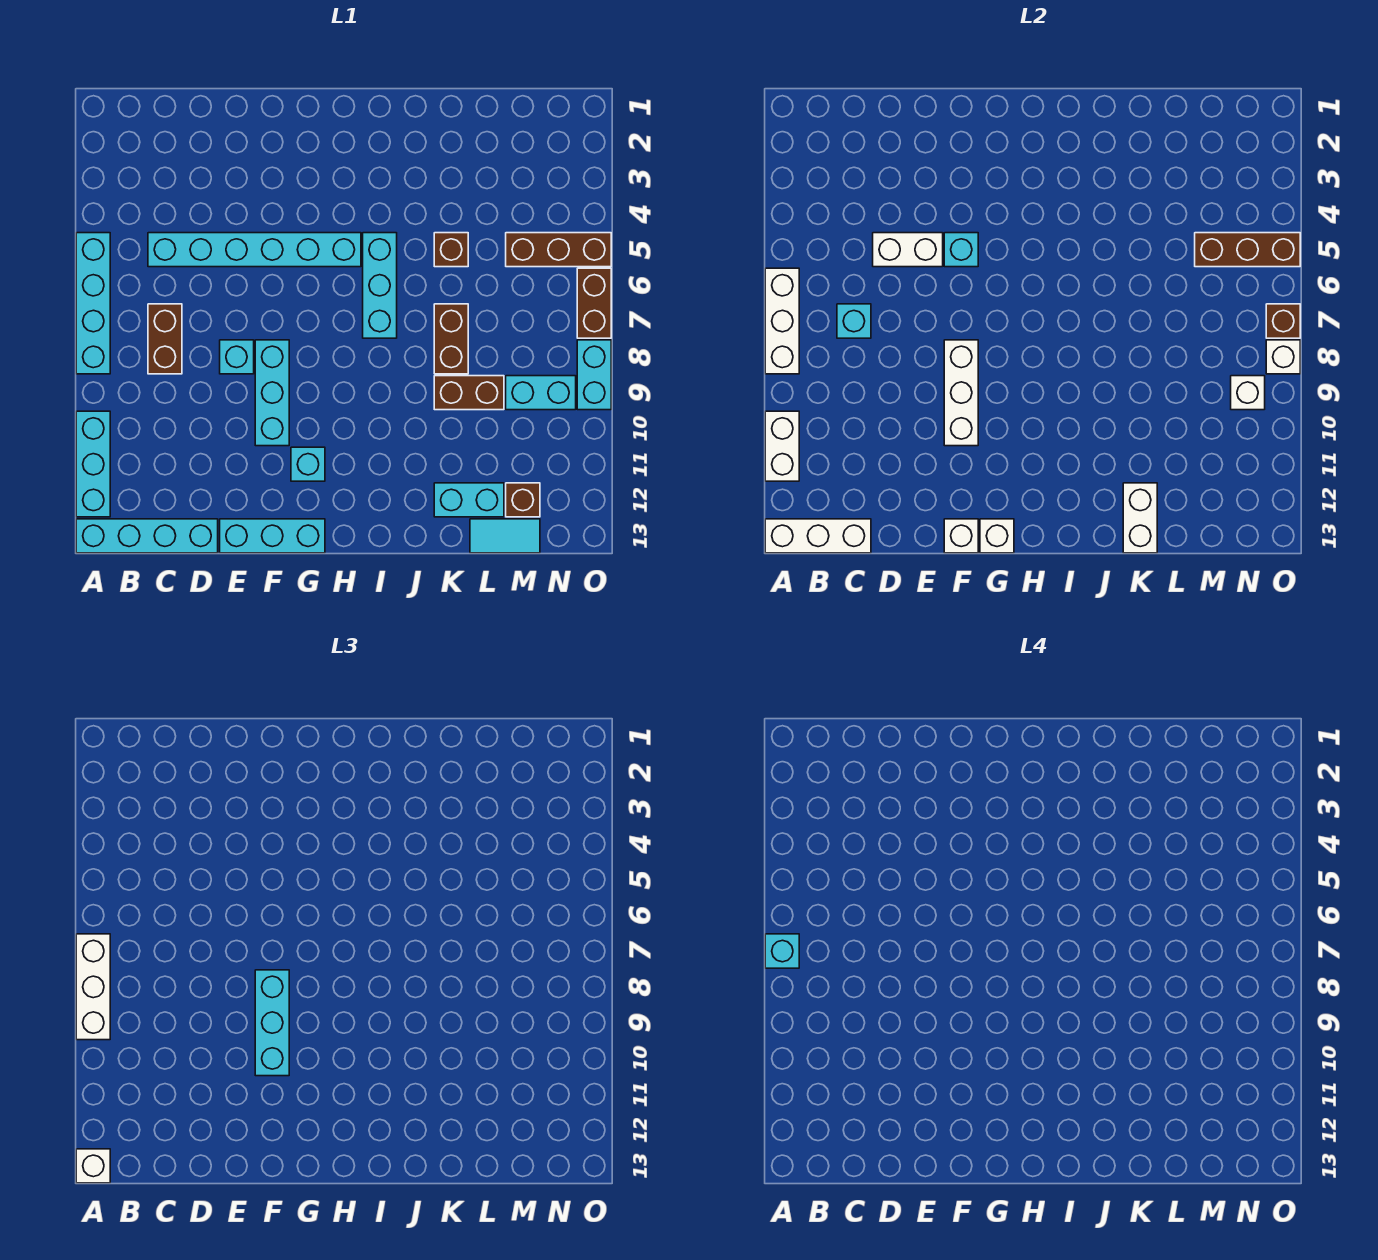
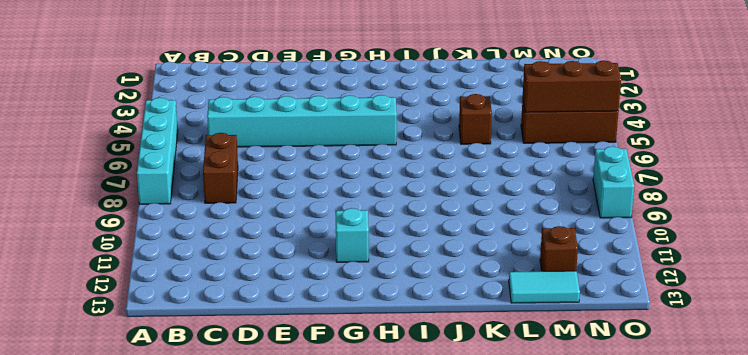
none -> cyan 1x3 brick [76,411,110,517]
none -> cyan 1x4 brick [76,519,218,553]
none -> cyan 1x1 brick [220,340,254,374]
none -> cyan 1x3 brick [220,519,325,553]

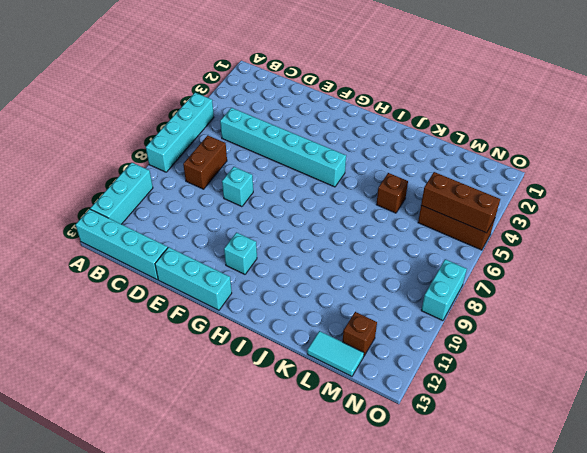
none -> cyan 1x3 brick [255,340,289,446]
none -> cyan 1x3 brick [363,233,397,338]
none -> brown 1x2 brick [434,304,468,374]
none -> brown 1x2 brick [434,376,504,410]

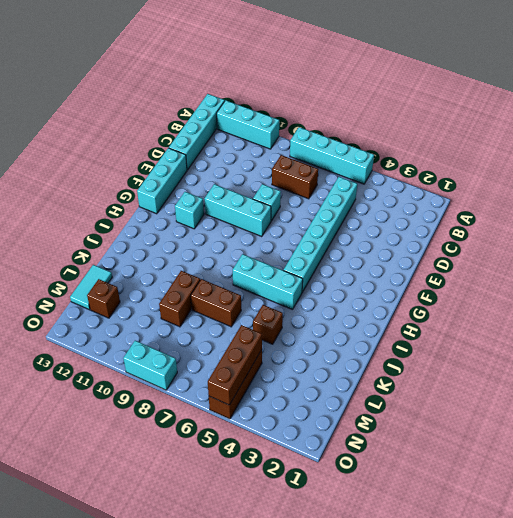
none -> cyan 1x2 brick [434,483,504,517]
none -> cyan 1x2 brick [506,376,576,410]
none -> brown 1x2 brick [577,268,611,338]
none -> white 1x3 brick [765,268,799,374]

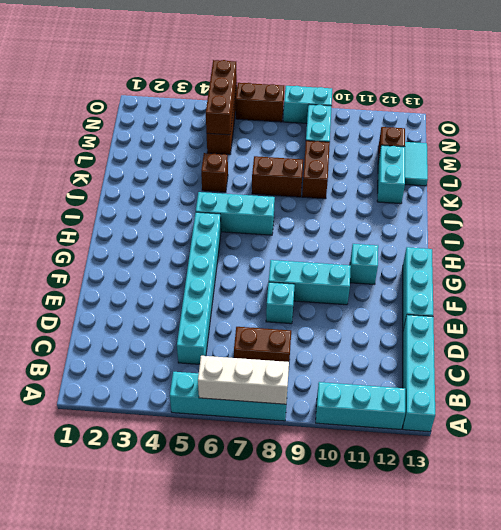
none -> white 1x2 brick [765,411,799,481]
none -> white 1x3 brick [765,519,871,553]
none -> cyan 1x1 brick [837,304,871,338]
none -> white 1x2 brick [873,233,943,267]

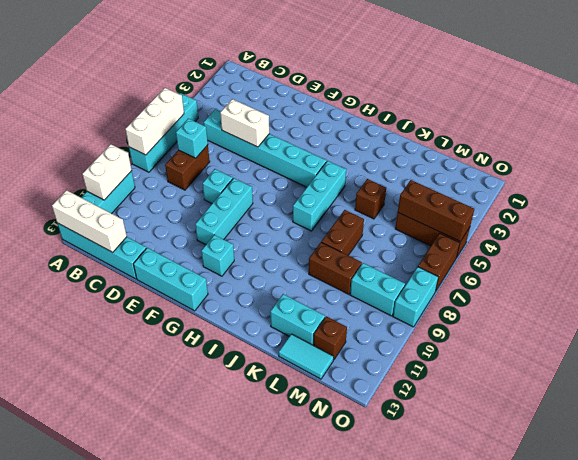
none -> cyan 1x1 brick [944,233,978,267]
none -> white 1x3 brick [944,340,978,446]
none -> white 1x1 brick [944,519,978,553]
none -> white 1x1 brick [980,519,1014,553]

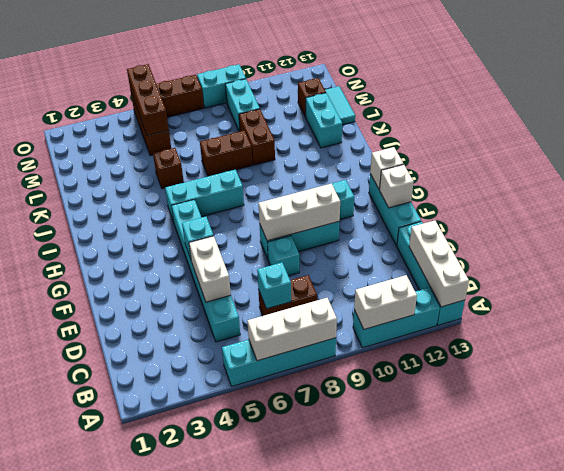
none -> white 1x2 brick [1123,483,1157,553]
none -> white 1x1 brick [1231,376,1265,410]
none -> brown 1x1 brick [1266,304,1300,338]
none -> white 1x1 brick [1266,340,1300,374]

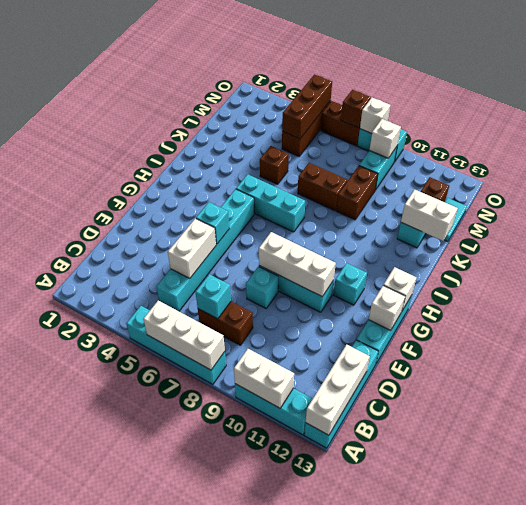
none -> white 1x3 brick [76,934,110,1040]
none -> white 1x1 brick [76,1149,110,1183]
none -> cyan 1x3 brick [255,970,289,1076]
none -> cyan 1x1 brick [765,934,799,968]

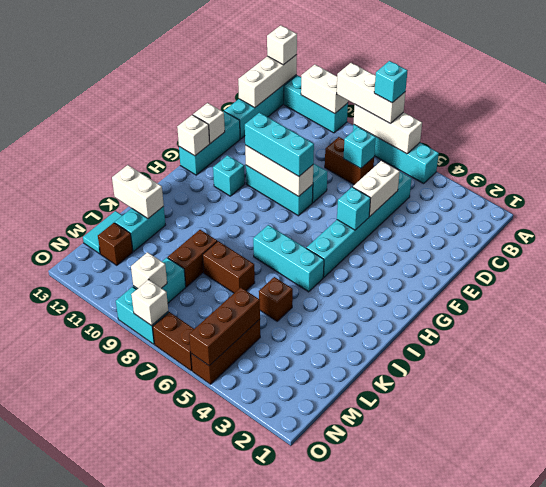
none -> brown 1x1 brick [1266,304,1300,338]

